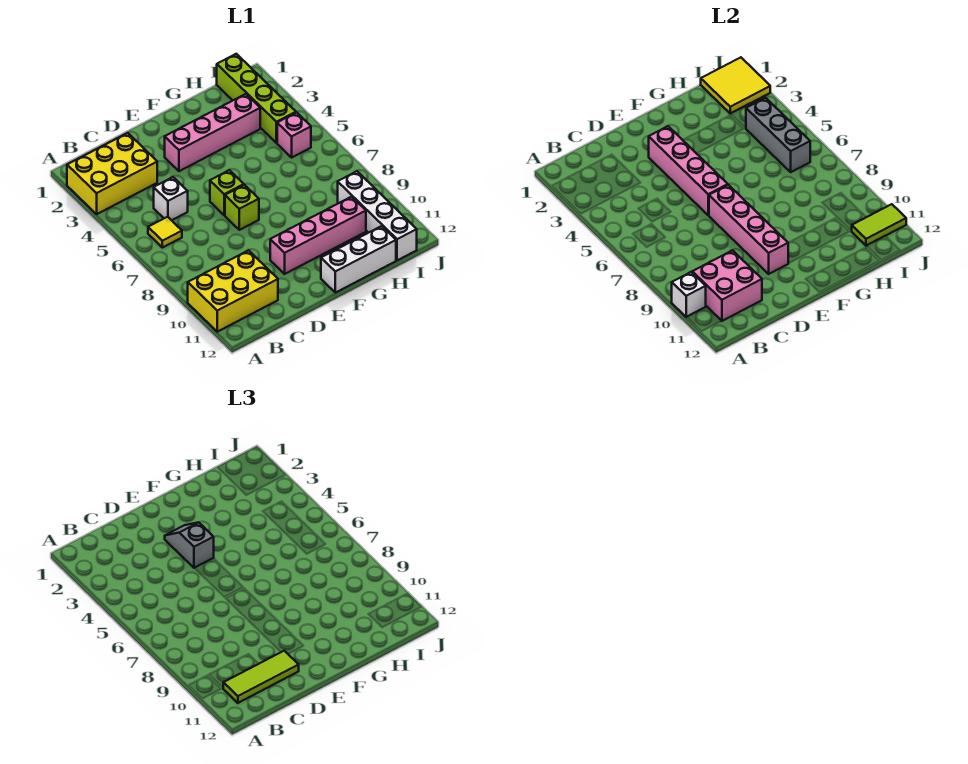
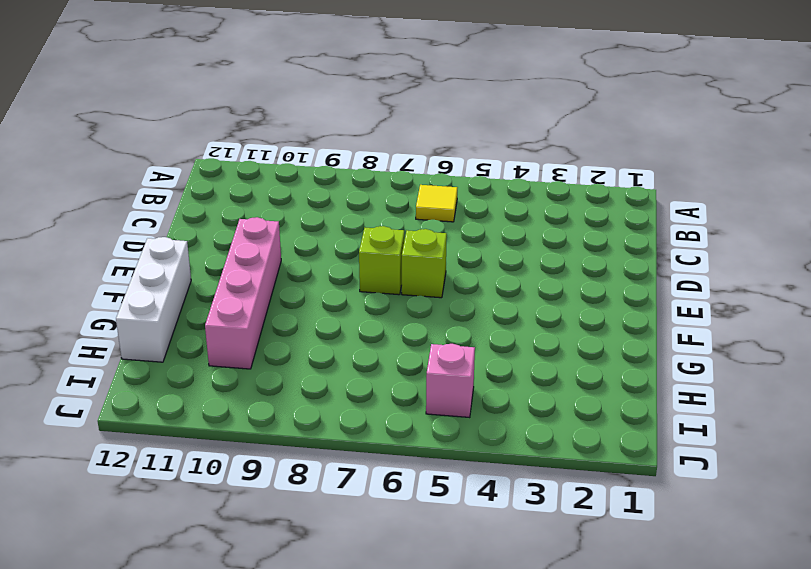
none -> yellow 2x3 brick [67,133,157,214]
none -> yellow 2x3 brick [188,250,278,332]
none -> white 1x1 brick [154,177,188,220]

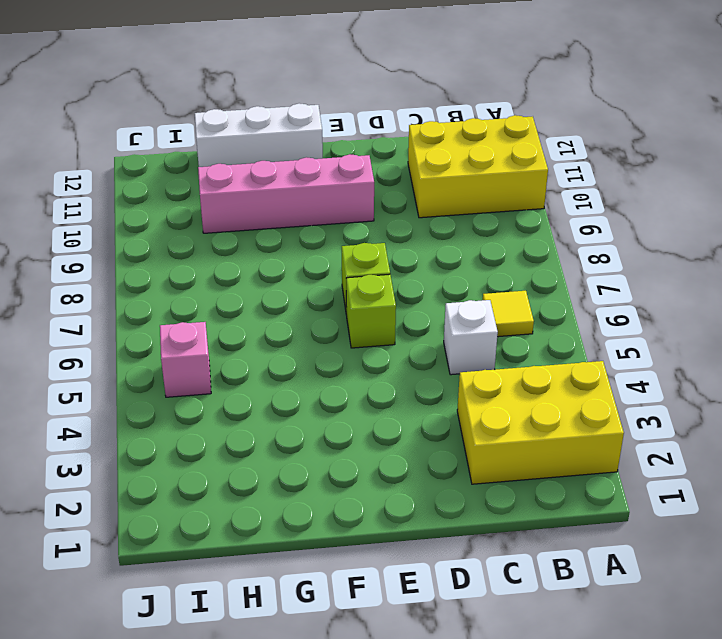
none -> pink 1x4 brick [165,94,260,171]
none -> lime 1x4 brick [217,54,296,143]
none -> white 1x4 brick [338,171,417,260]

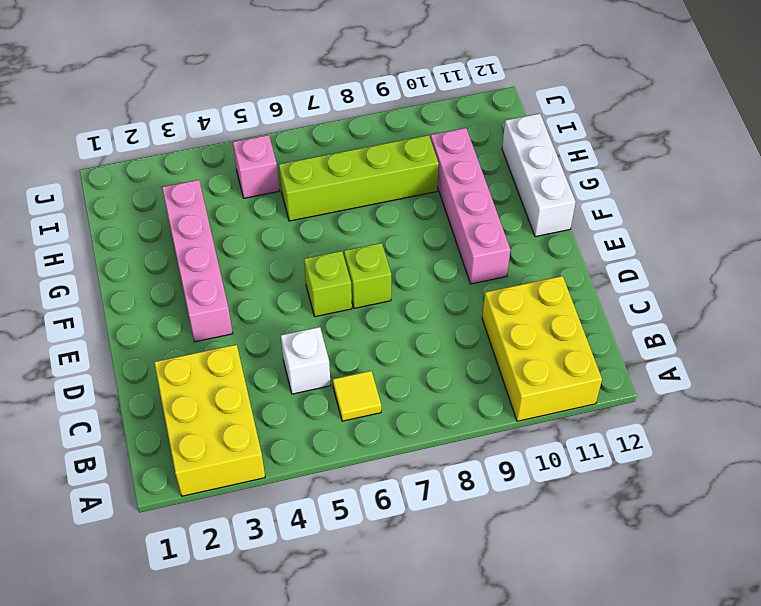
lime 1x4 brick [279,135,439,221] -> lime 1x4 brick moved to [217,54,296,143]
none -> white 1x4 brick [338,171,417,260]
none -> white 1x1 brick [672,272,706,317]
none -> pink 2x2 brick [692,250,762,321]

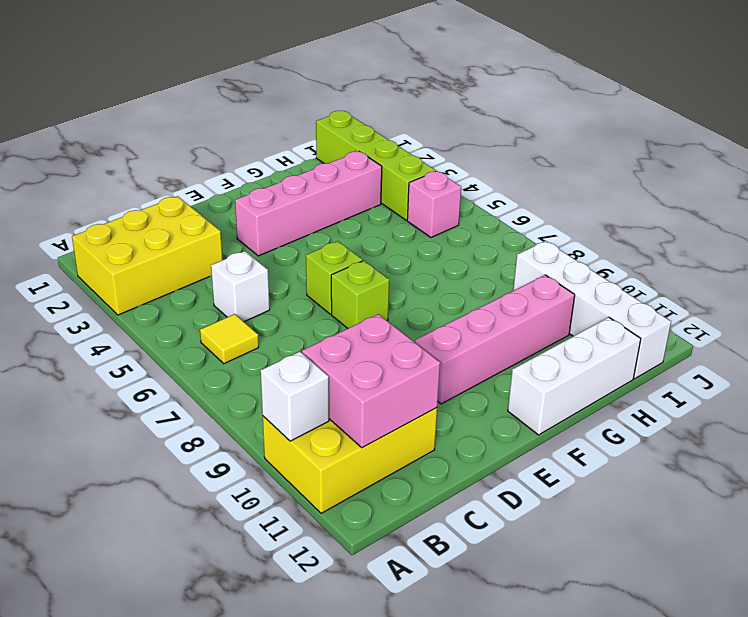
none -> pink 1x4 brick [649,126,728,215]
none -> pink 1x4 brick [709,185,788,274]
none -> yellow 2x2 tile [701,57,770,114]

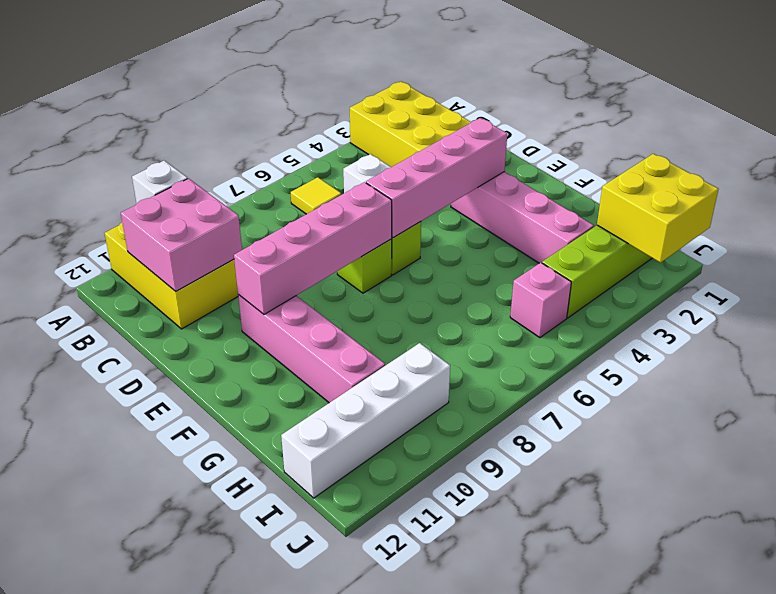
yellow 2x2 brick [597,154,718,263] -> yellow 2x2 tile [701,57,770,114]
none -> white 1x3 brick [321,226,396,293]
none -> grey 1x3 brick [746,98,810,172]
none -> lime 1x2 tile [852,204,906,246]

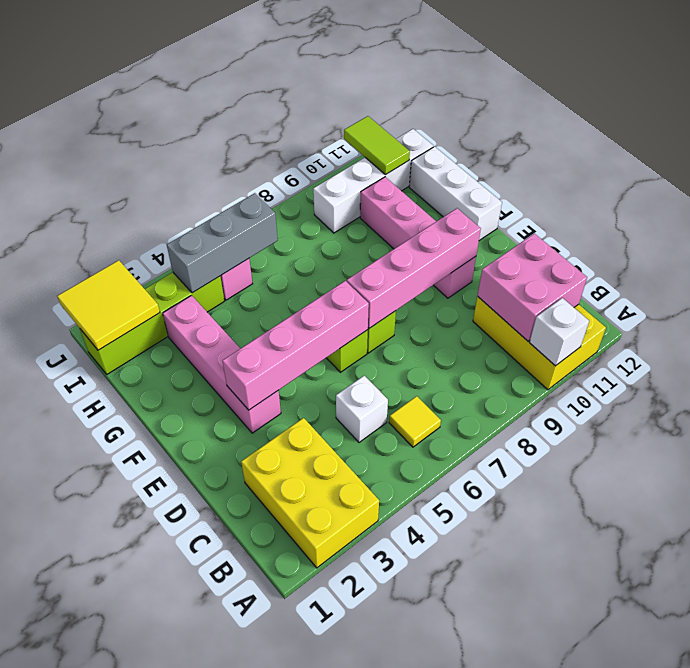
none -> lime 1x3 tile [223,651,299,703]
none -> grey 1x2 slope [165,522,214,568]

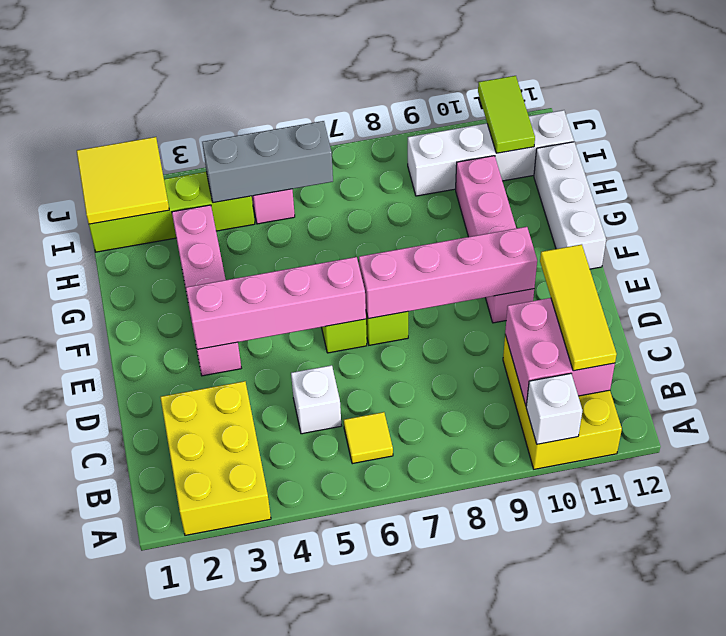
yellow 1x3 tile [540,244,617,371] -> lime 1x3 tile [223,651,299,703]
none -> grey 1x2 slope [165,522,214,568]

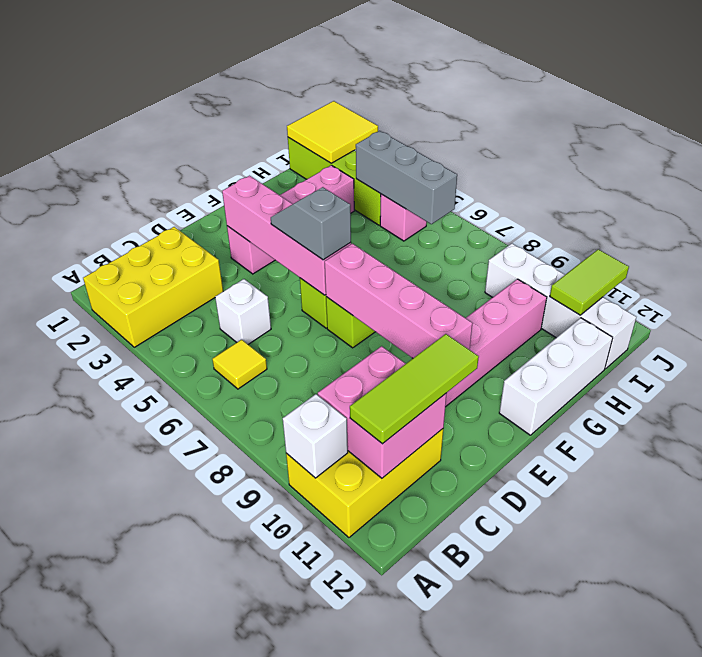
grey 1x2 slope [271,187,351,260] -> grey 1x2 slope moved to [165,522,214,568]

